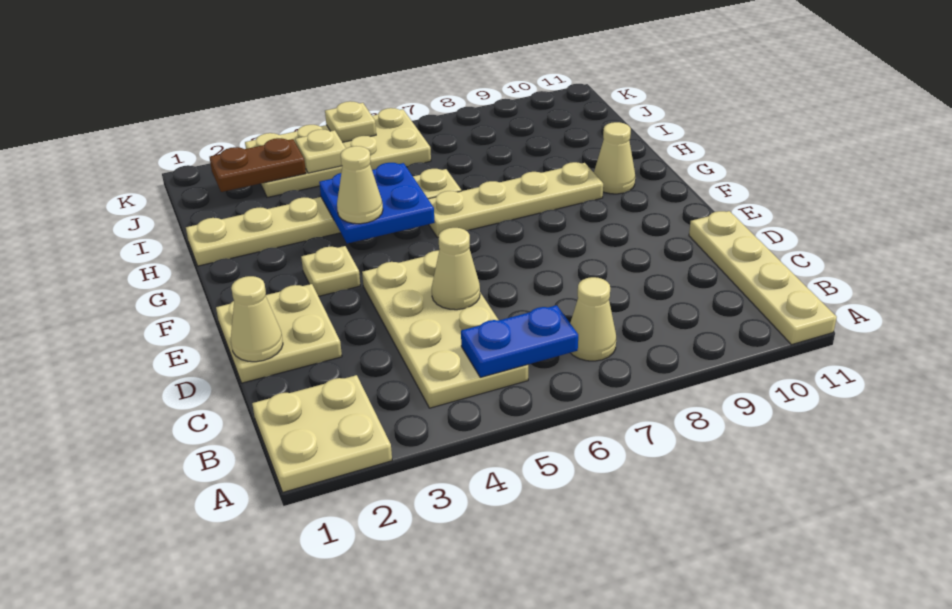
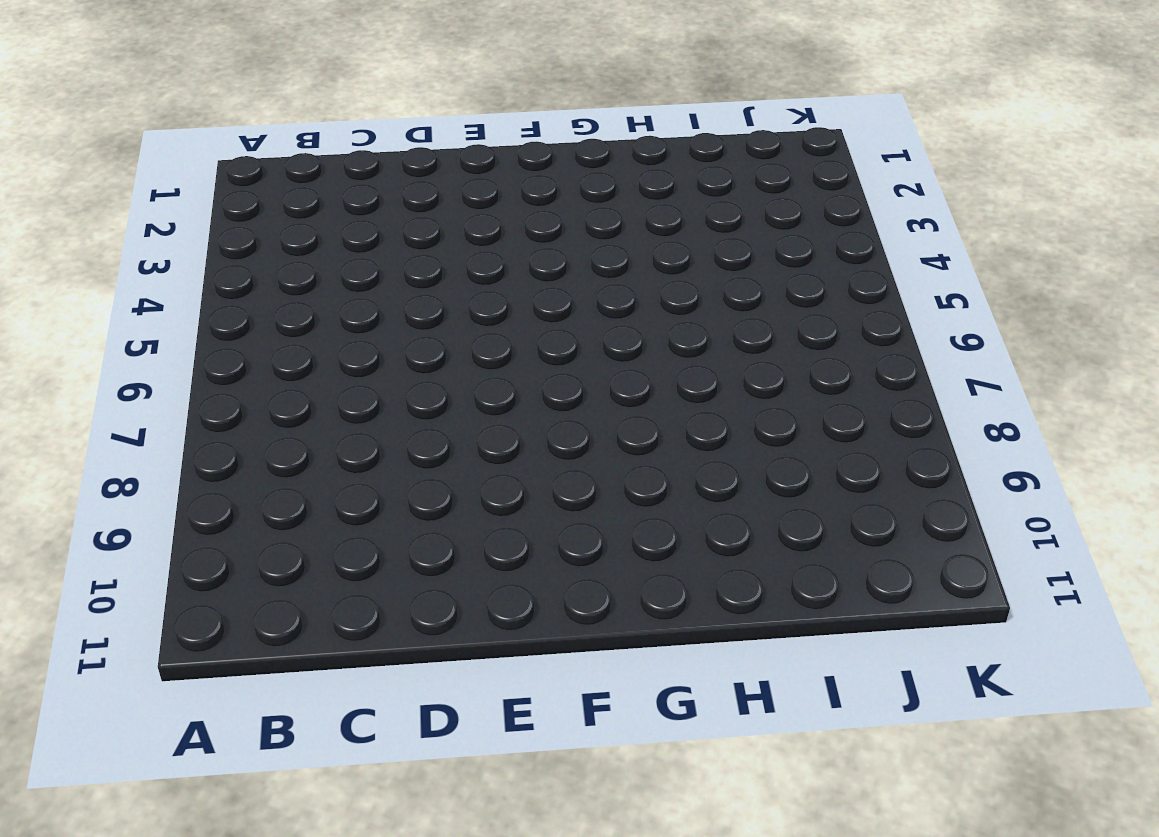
none -> tan 2x2 plate [252,375,392,492]
none -> tan 1x4 plate [689,211,837,345]
none -> tan 2x4 plate [362,251,528,408]

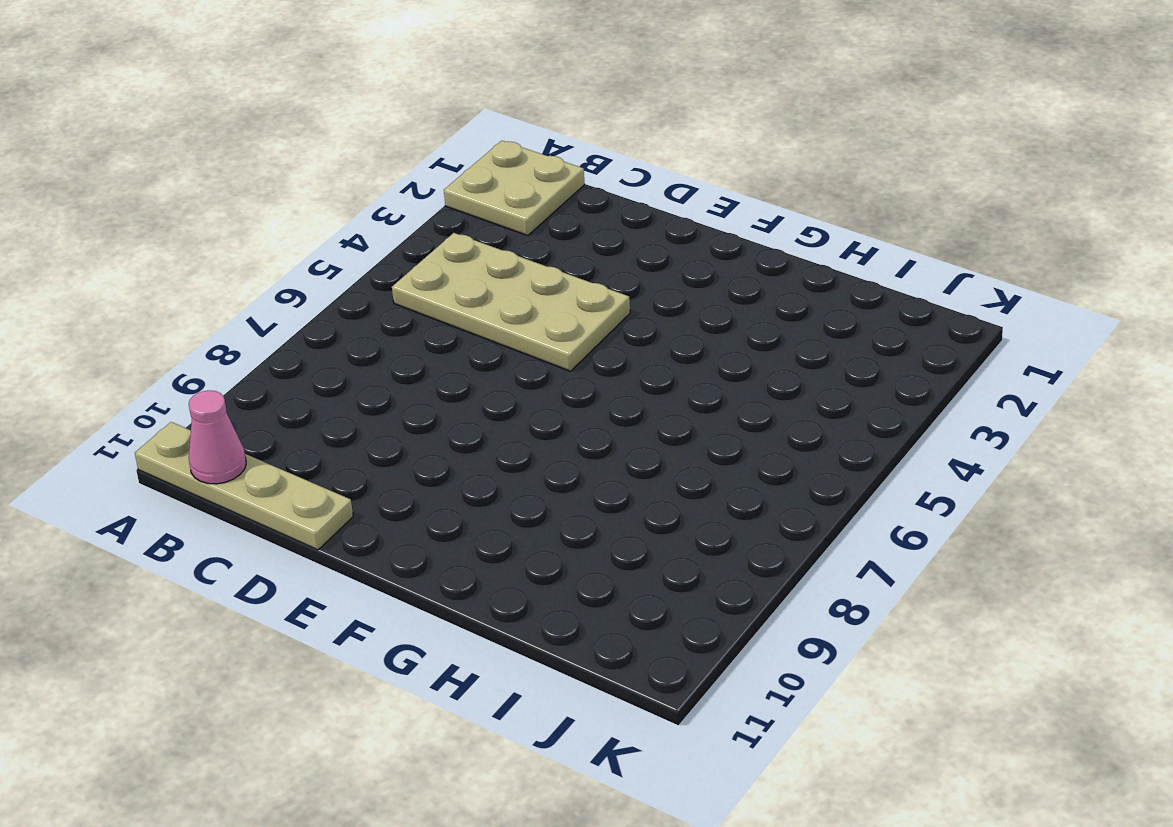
pink 1x1 cone [189,390,246,484] -> none
none -> tan 1x1 cone [570,277,616,361]
none -> tan 2x2 plate [216,284,342,383]
none -> tan 1x1 plate [301,246,360,296]

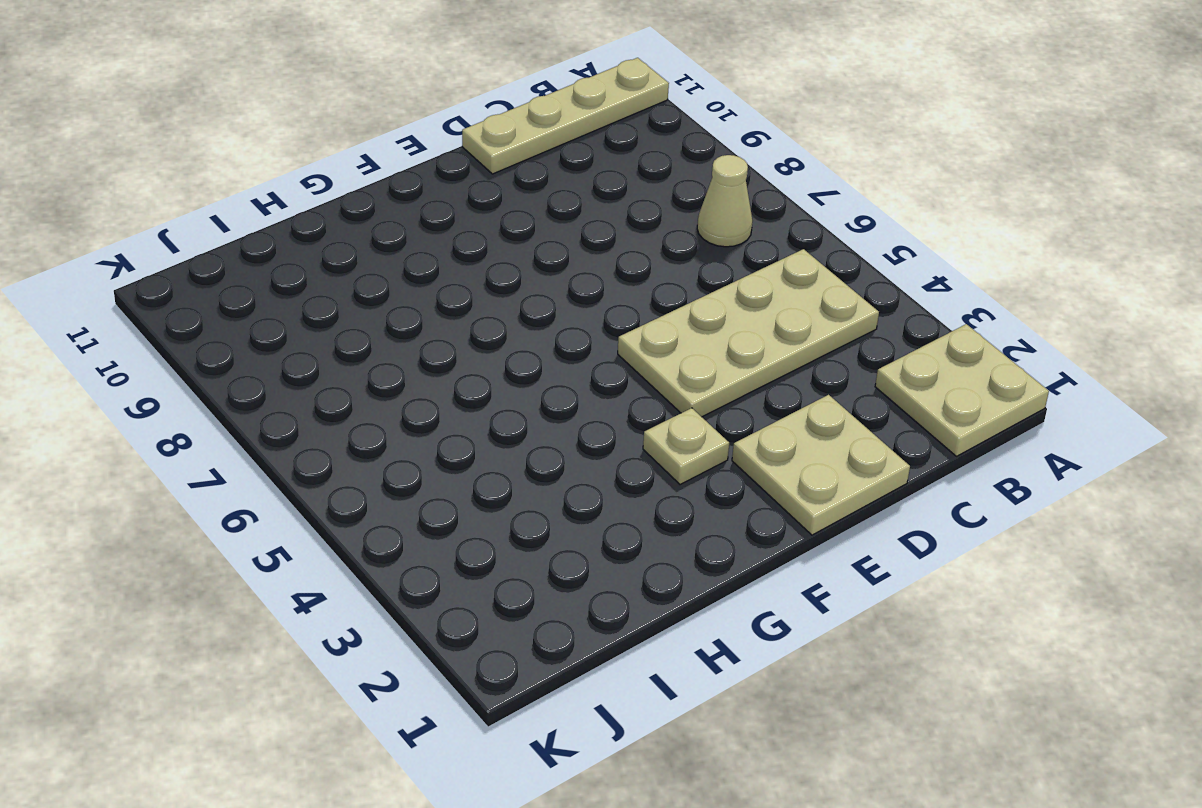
none -> tan 1x4 plate [428,162,603,238]
none -> tan 1x1 cone [594,122,635,194]
none -> tan 1x6 plate [186,169,461,266]

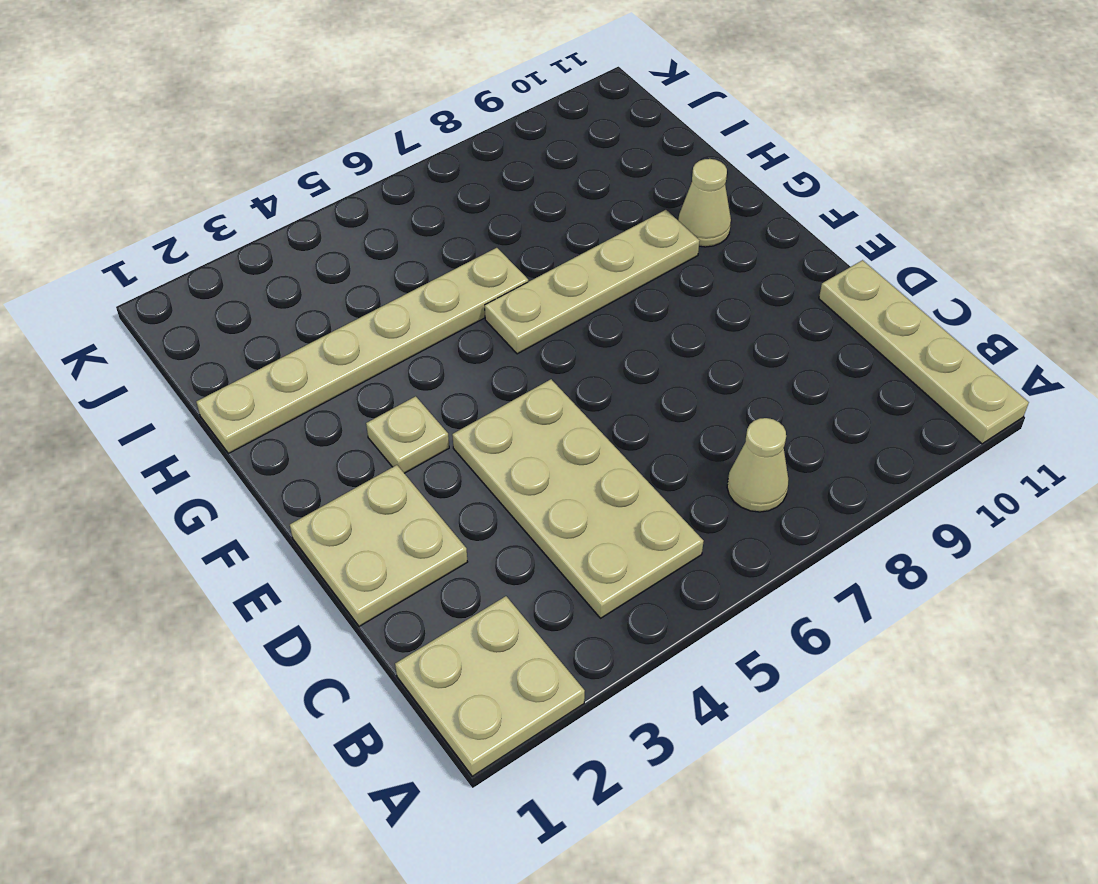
none -> tan 2x4 plate [245,108,431,197]
none -> blue 1x2 plate [461,305,578,377]
none -> tan 1x1 cone [231,276,283,362]

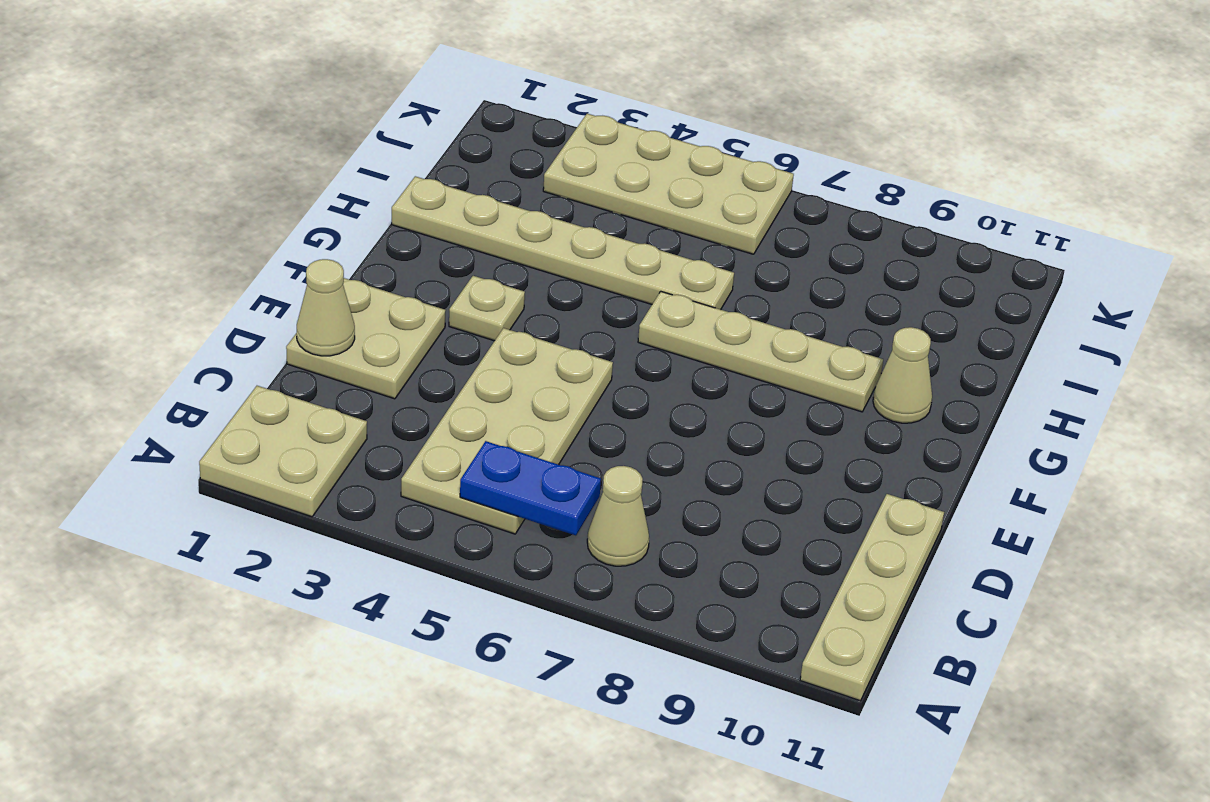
none -> tan 1x1 cone [432,228,480,310]
none -> blue 2x2 plate [319,163,435,243]
none -> brown 1x2 plate [210,138,306,192]

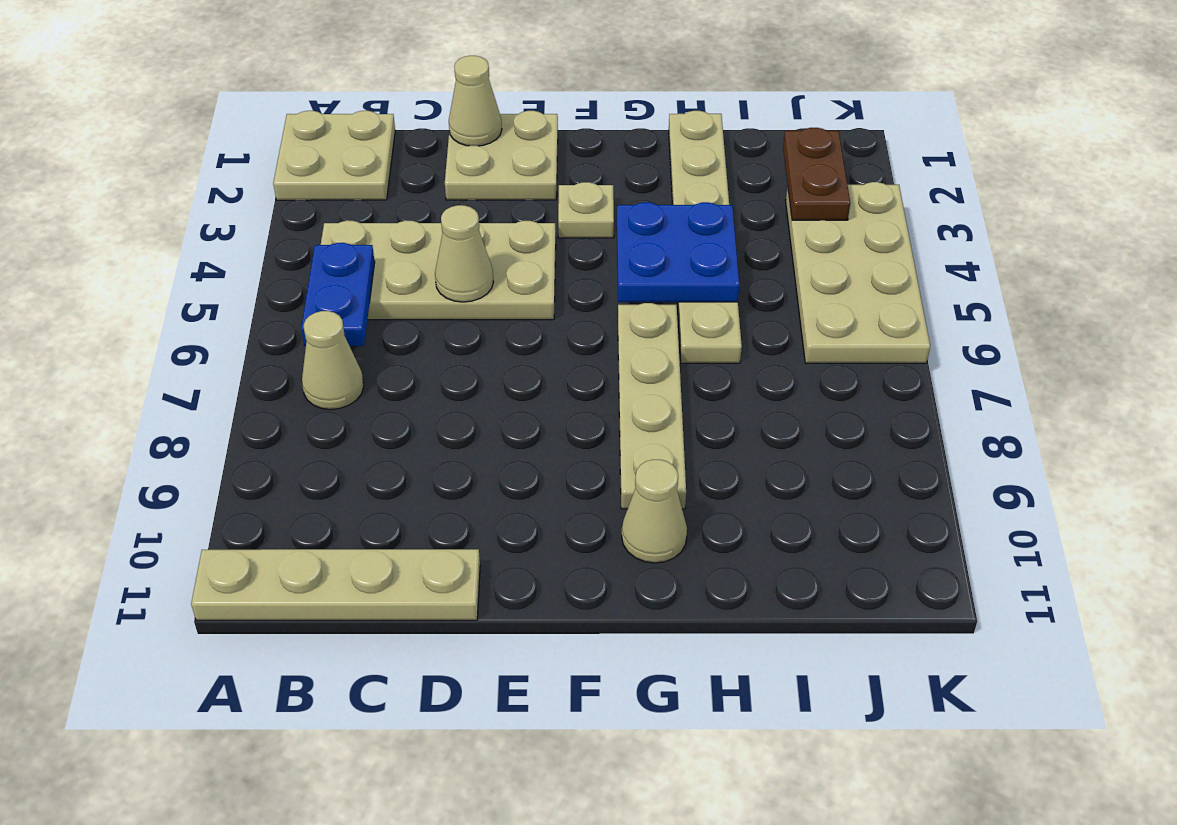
none -> tan 1x1 plate [295,129,346,173]
none -> tan 1x1 plate [325,101,376,142]
none -> tan 1x1 cone [337,146,383,224]

